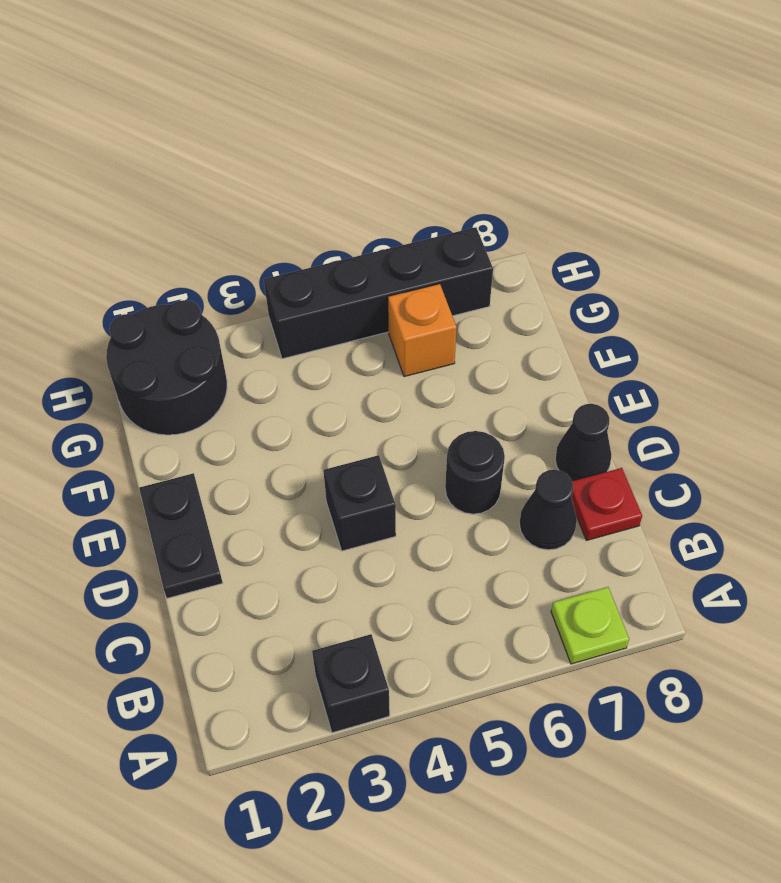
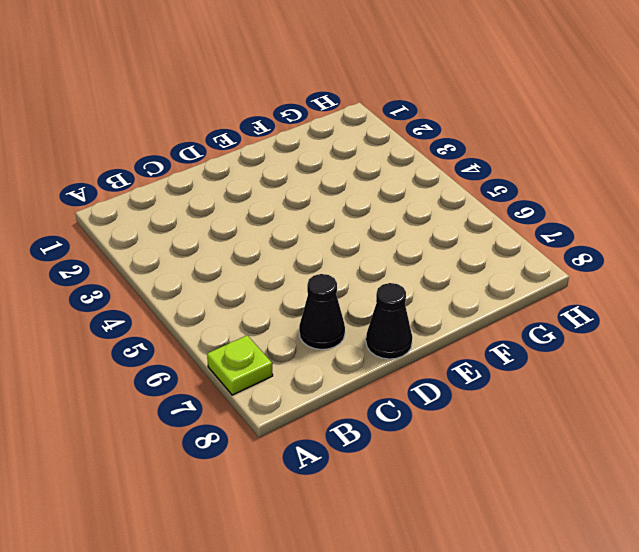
none -> black 1x1 brick [312,634,390,733]
none -> red 1x1 plate [572,468,642,541]

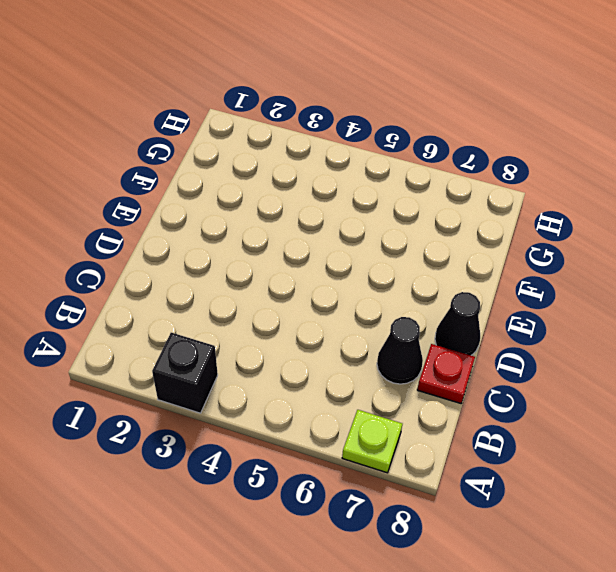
none -> black 1x2 plate [139,473,223,598]
none -> black 1x1 brick [323,455,396,551]

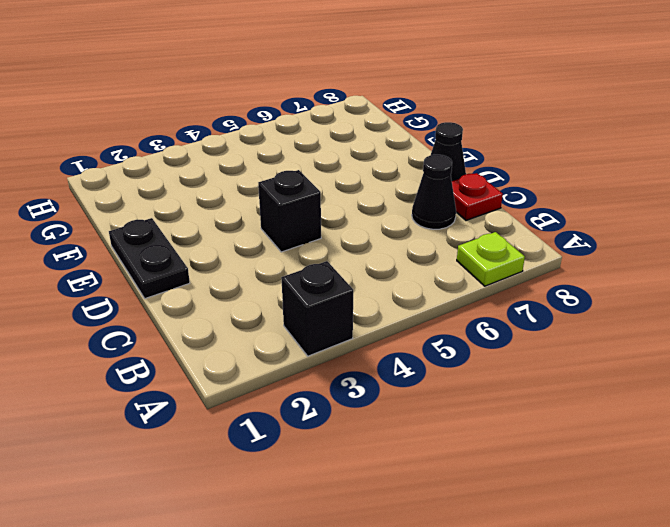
none -> black 1x1 round brick [445,431,505,514]
none -> black 2x2 round brick [106,300,227,435]

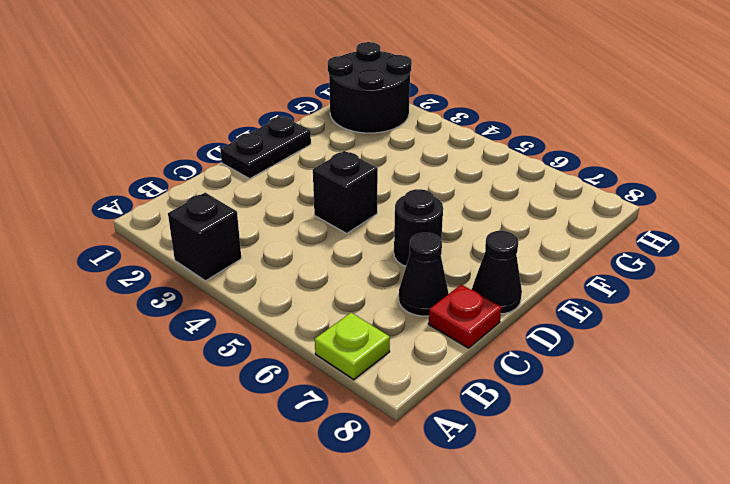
none -> orange 1x1 brick [388,284,457,377]
none -> black 1x4 brick [264,227,493,359]

